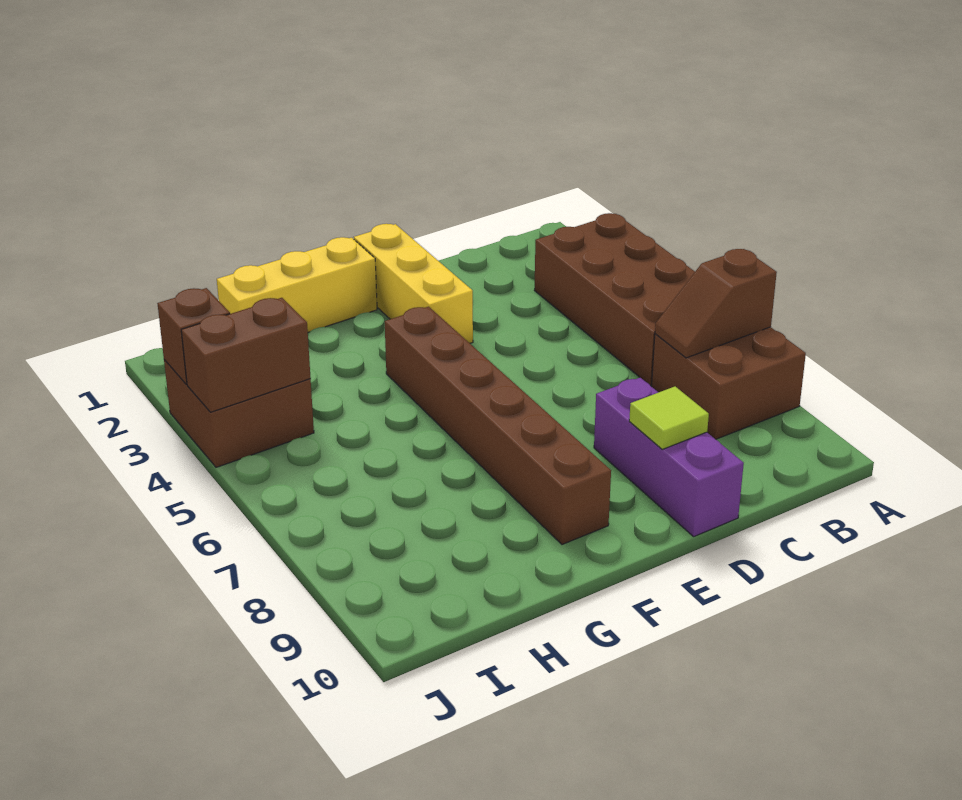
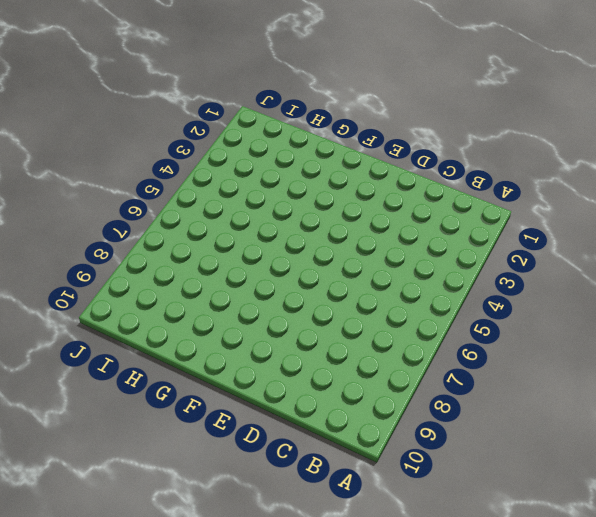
none -> brown 2x4 brick [534,213,695,386]
none -> brown 2x2 brick [652,327,806,439]

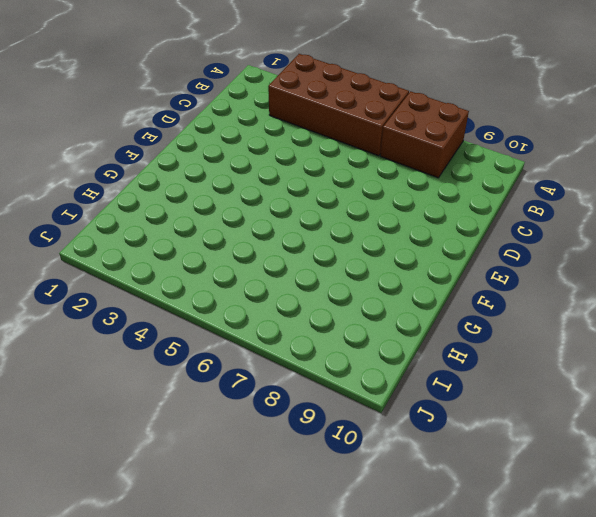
none -> purple 1x3 brick [594,378,744,537]
none -> yellow 1x3 brick [354,224,473,343]

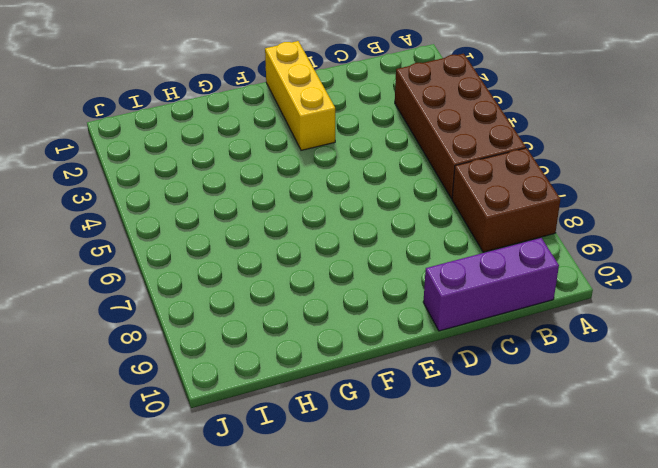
purple 1x3 brick [423,238,559,331] -> purple 1x3 brick turned to [594,378,744,537]
none -> yellow 1x3 brick [217,237,377,332]
none -> brown 1x6 brick [385,307,611,544]

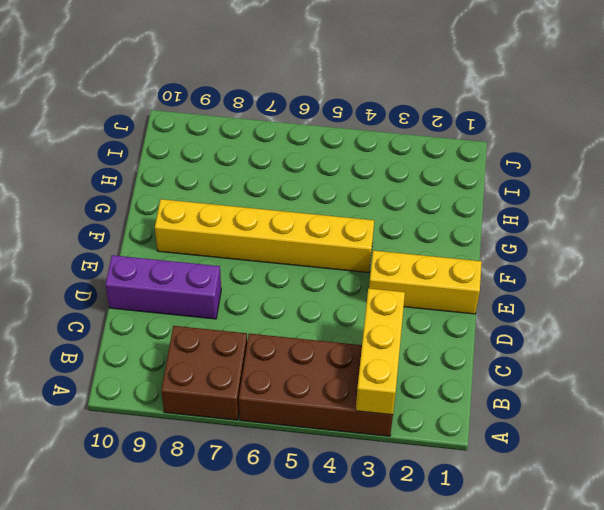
yellow 1x3 brick [356,288,405,415] -> yellow 1x3 brick moved to [217,237,377,332]
yellow 1x6 brick [155,199,374,273] -> brown 1x6 brick [385,307,611,544]
none -> brown 2x2 brick [164,360,314,467]
none -> brown 1x2 slope [655,249,777,358]

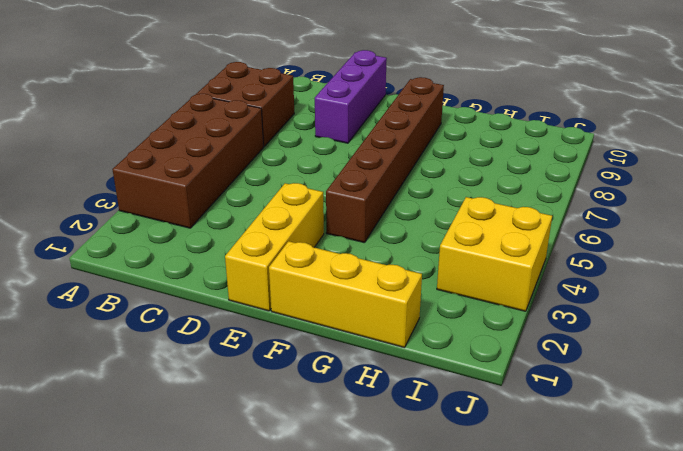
yellow 2x2 brick [437,197,552,311] -> brown 2x2 brick [164,360,314,467]
none -> brown 1x2 slope [655,249,777,358]
none -> lime 1x1 tile [629,386,709,449]

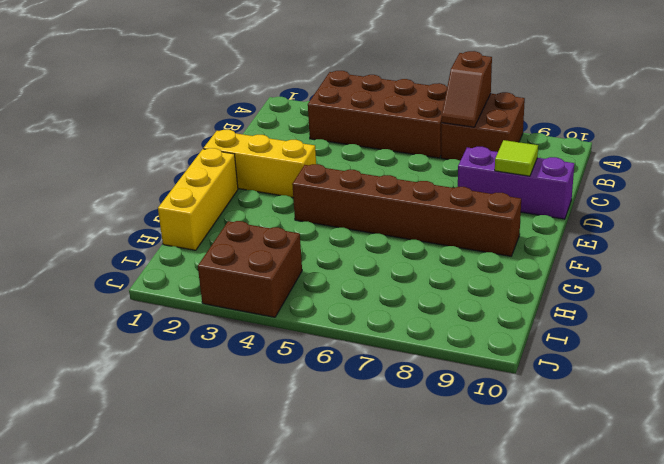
none -> brown 1x2 brick [181,298,311,412]
none -> brown 1x1 brick [157,288,230,384]

